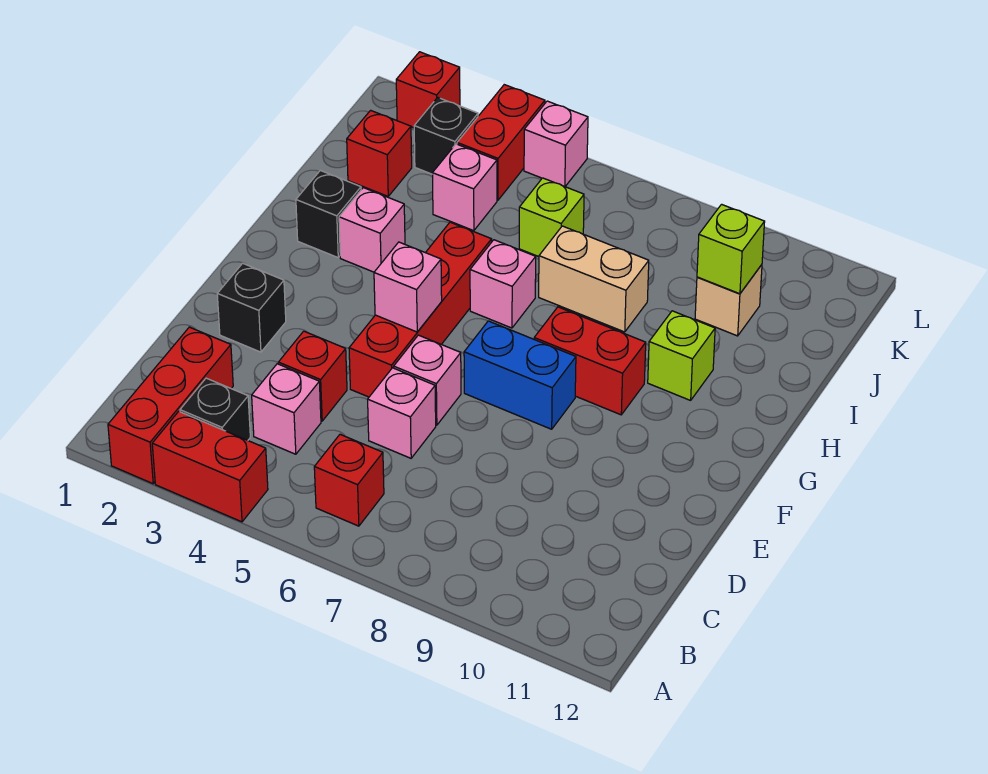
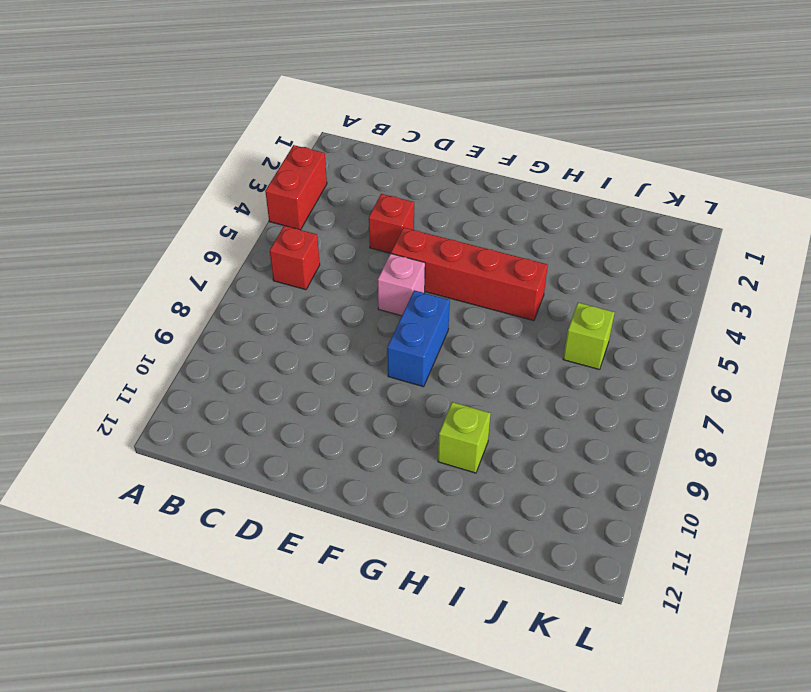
none -> red 1x3 brick [108,327,233,484]
none -> black 1x1 brick [180,378,250,440]
none -> pink 1x1 brick [252,364,321,454]

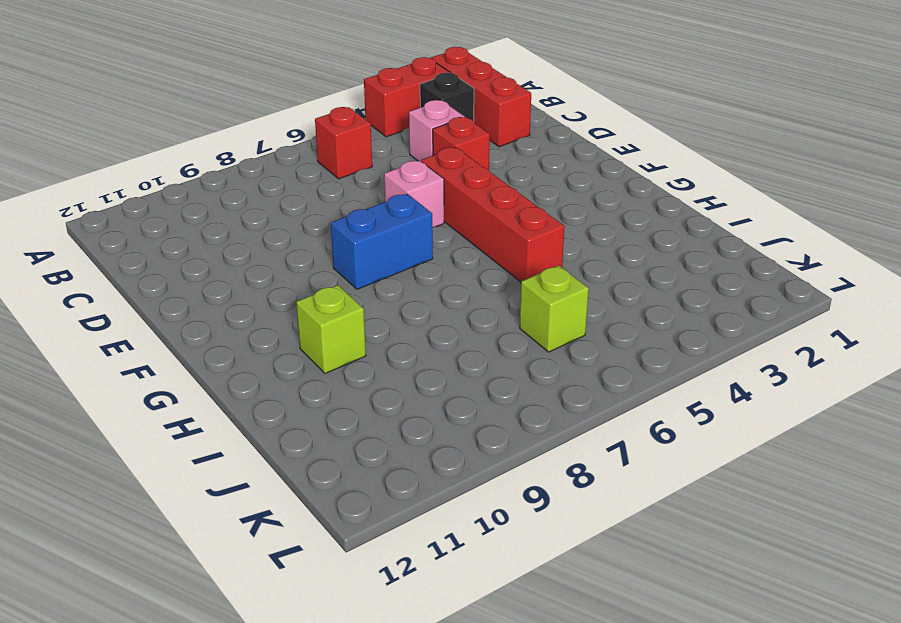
none -> pink 1x1 brick [368,368,436,458]
none -> black 1x1 brick [217,263,286,352]
none -> red 1x2 brick [534,307,646,415]

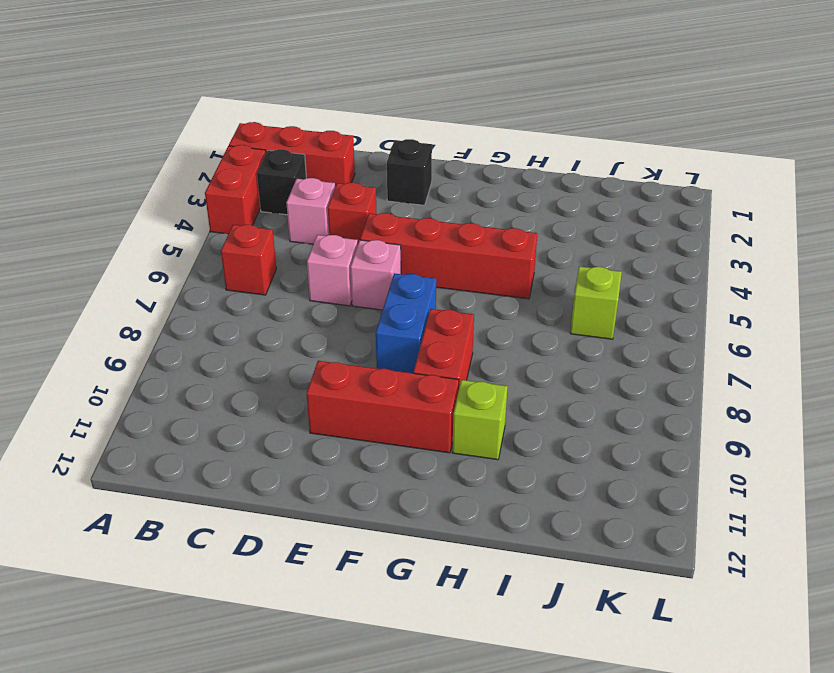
red 1x3 brick [307,361,459,453] -> none
none -> black 1x1 brick [296,170,361,257]
none -> pink 1x1 brick [339,188,405,272]
none -> pink 1x1 brick [470,240,536,328]

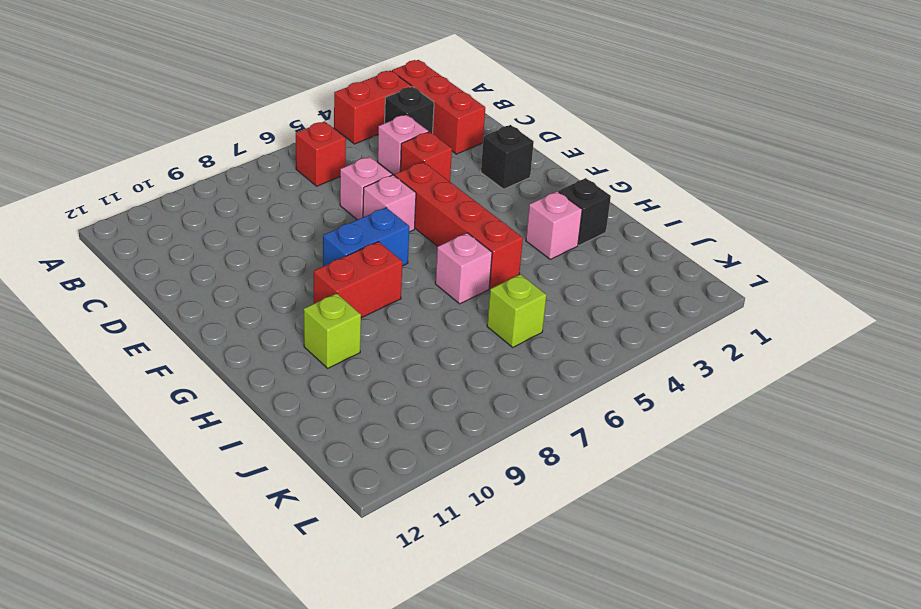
none -> tan 1x2 brick [539,226,649,332]
none -> red 1x1 brick [347,110,412,196]
none -> pink 1x1 brick [432,144,497,231]

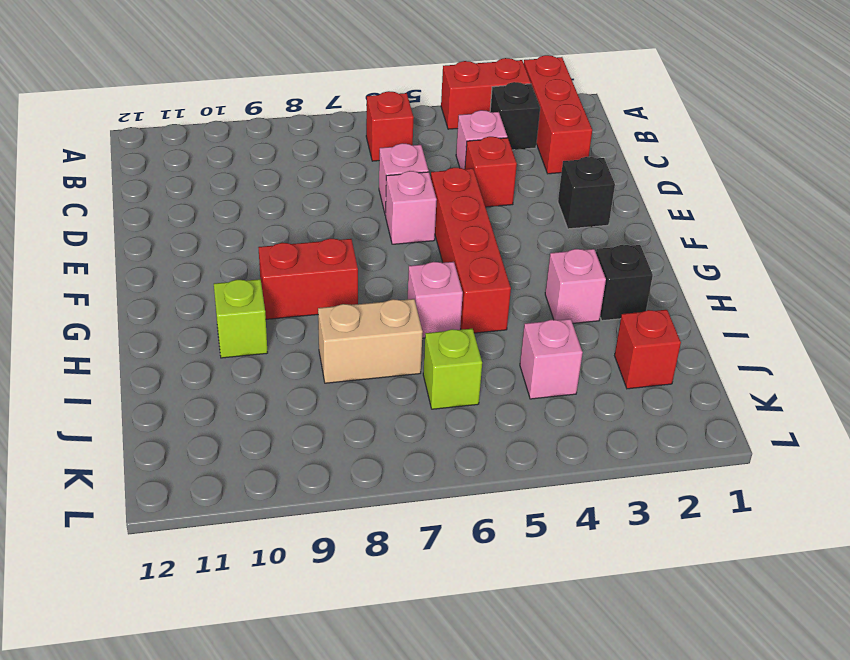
none -> blue 1x2 brick [464,321,576,429]
none -> tan 1x1 brick [695,265,762,336]
none -> black 1x1 brick [414,97,478,174]

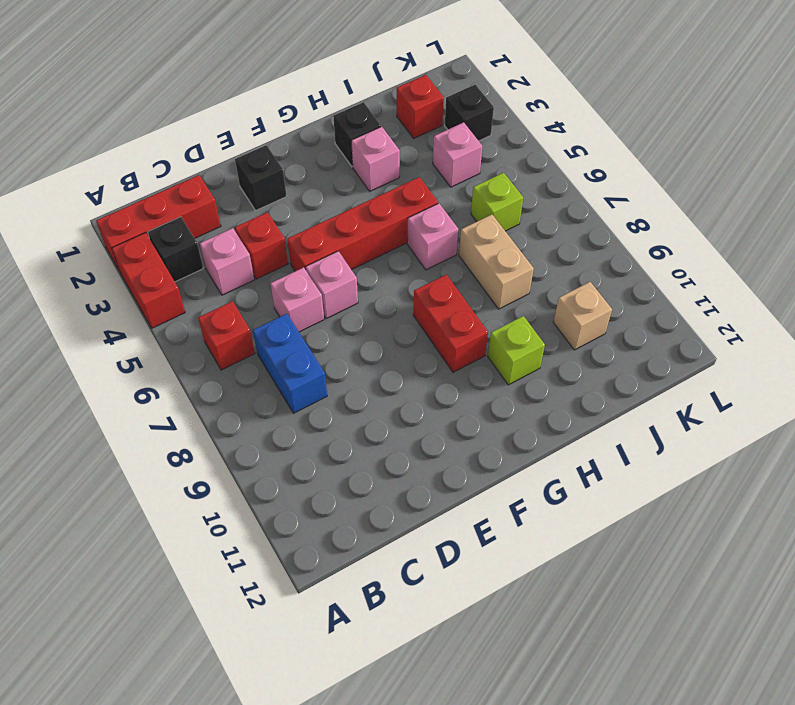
blue 1x2 brick [253,314,327,413] -> blue 1x2 brick moved to [464,321,576,429]
none -> red 1x2 brick [457,85,545,200]
none -> red 1x1 brick [396,52,460,128]
none -> pink 1x1 brick [524,101,588,187]

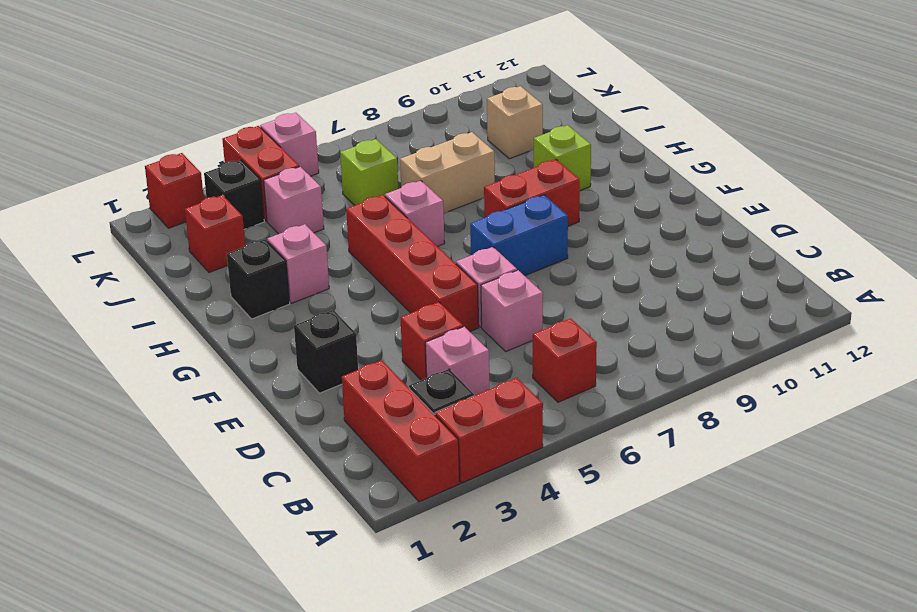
none -> pink 1x1 brick [374,242,442,332]
none -> lime 1x1 brick [697,204,765,294]

